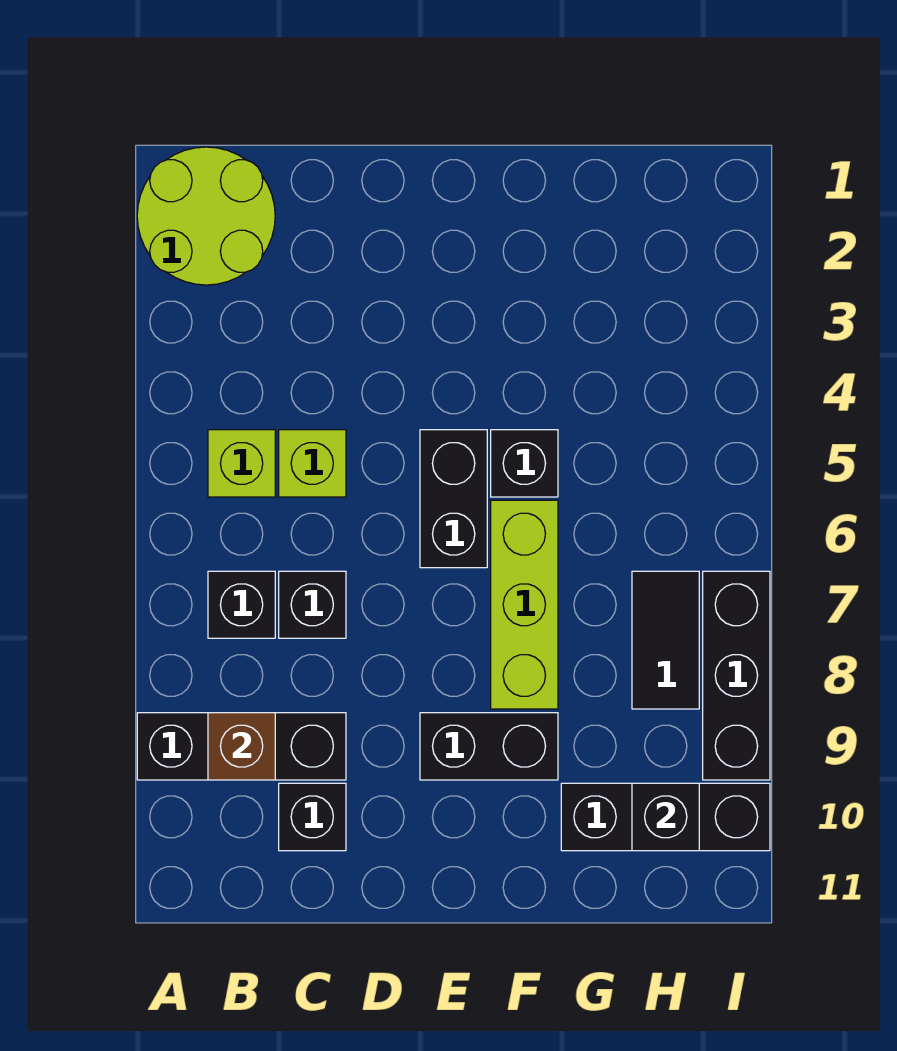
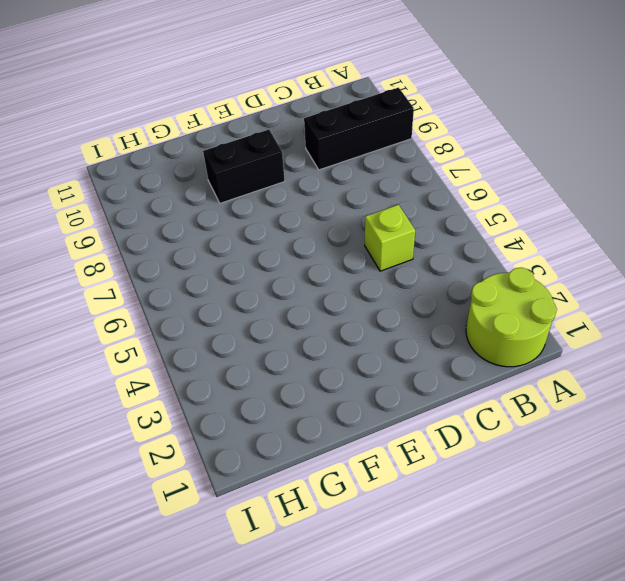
none -> lime 1x1 brick [208,430,275,497]
none -> black 1x1 brick [208,571,275,638]
none -> black 1x1 brick [279,571,346,638]

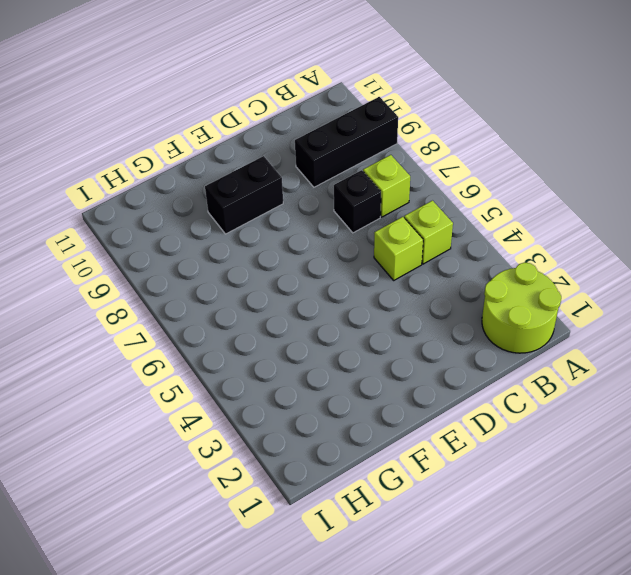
lime 1x1 brick [363,155,410,217] -> black 1x1 brick [208,571,275,638]
none -> black 1x1 brick [279,783,346,851]
none -> black 1x2 brick [420,430,487,568]
none -> black 1x1 brick [491,430,558,497]

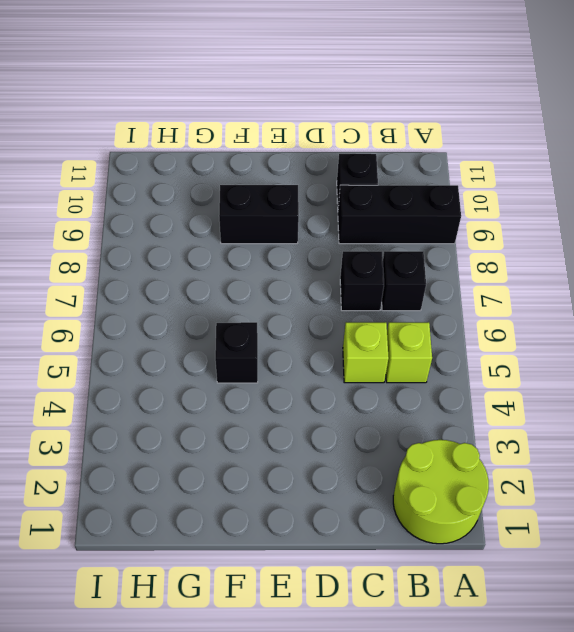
none -> black 1x2 brick [420,430,487,568]
none -> lime 1x3 brick [491,500,558,709]
none -> black 1x3 brick [561,783,770,851]

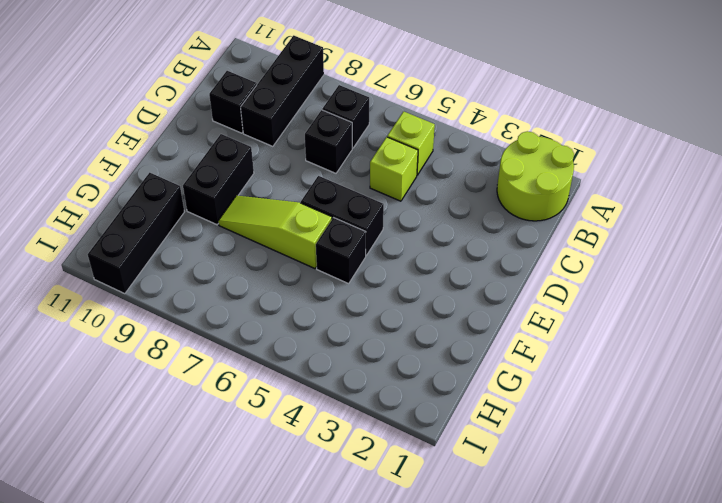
lime 1x3 slope [218,195,332,269] -> lime 1x3 brick [491,500,558,709]
none -> black 1x2 tile [632,571,699,709]
none -> black 1x3 brick [703,571,770,780]
none -> brown 1x1 brick [208,713,275,780]

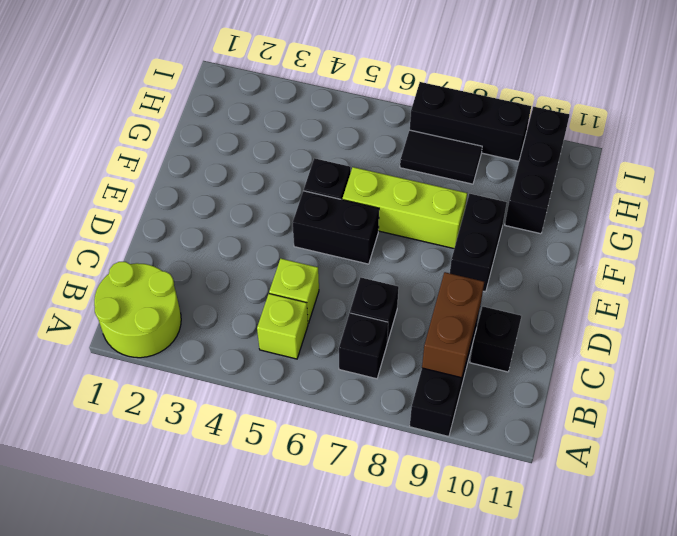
brown 1x2 brick [422,272,484,378] -> brown 1x1 brick [208,713,275,780]
none -> black 1x1 brick [632,783,699,851]

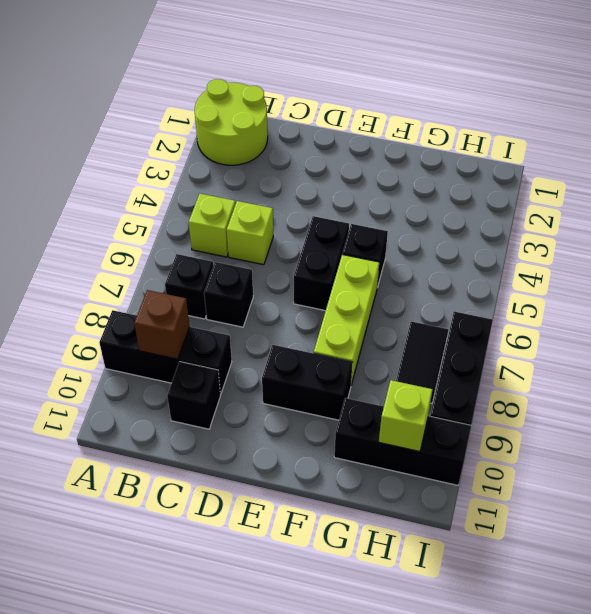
lime 1x1 brick [379,380,433,452] -> black 1x1 brick [632,783,699,851]

